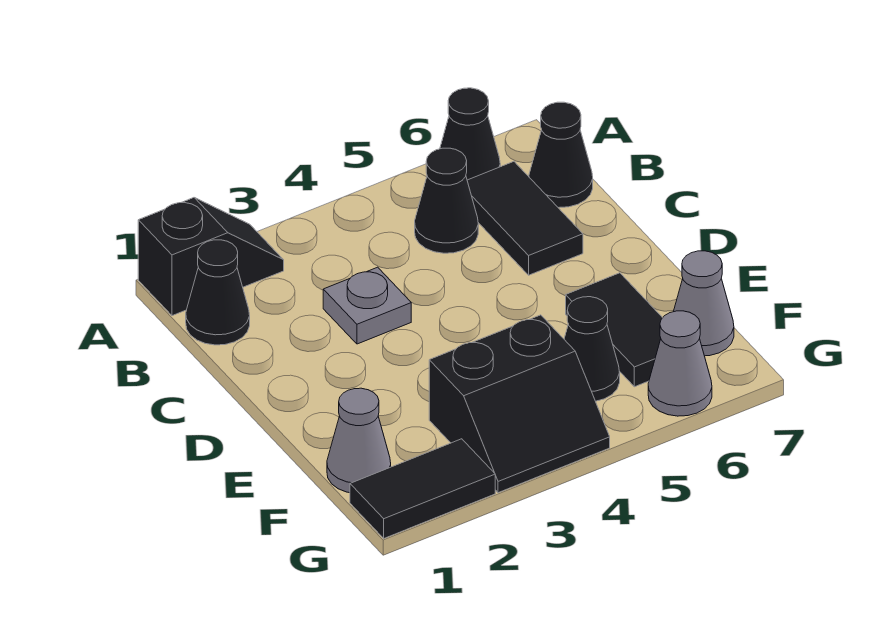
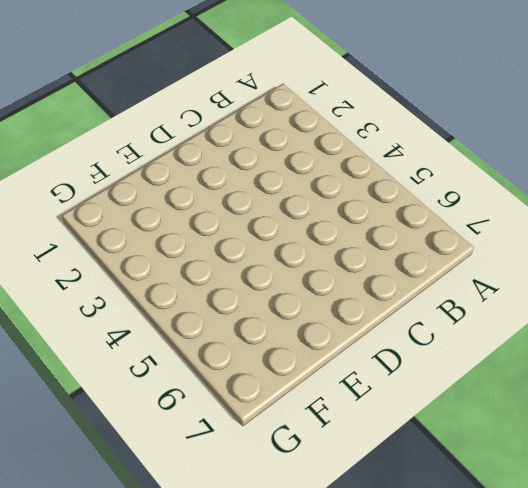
none -> black 1x2 slope [138,198,284,316]
none -> black 1x1 cone [440,88,500,180]
none -> black 1x1 cone [186,240,250,345]

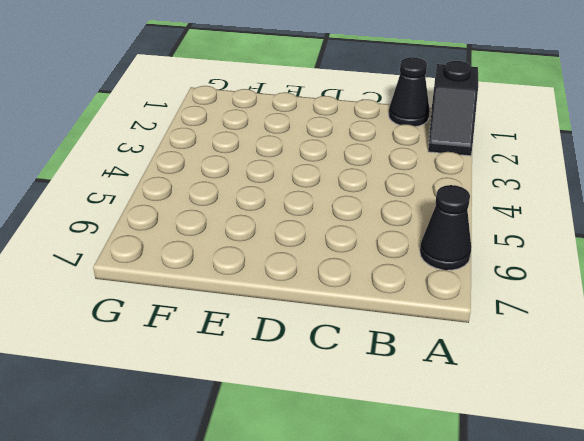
none -> black 1x1 cone [415,148,478,253]
none -> black 1x2 tile [467,162,583,275]
none -> black 1x1 cone [529,102,593,208]

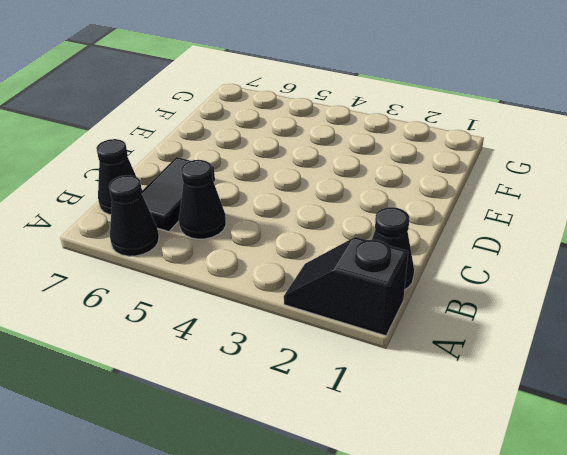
none -> grey 1x1 plate [323,267,411,344]
none -> black 1x2 tile [566,273,662,387]
none -> grey 1x1 cone [327,388,391,493]

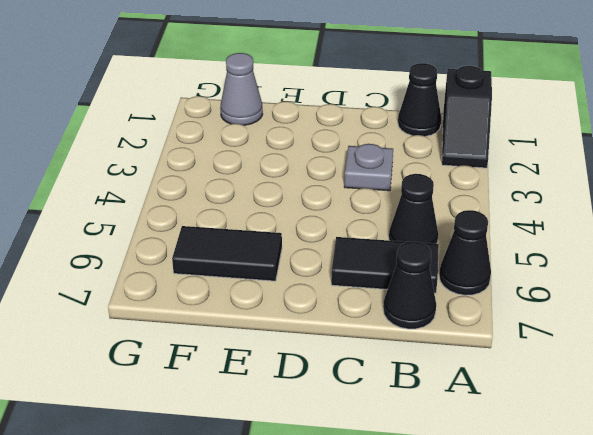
none -> black 2x2 slope [429,315,610,493]
none -> black 1x1 cone [564,297,620,401]
none -> grey 1x1 cone [674,251,734,356]

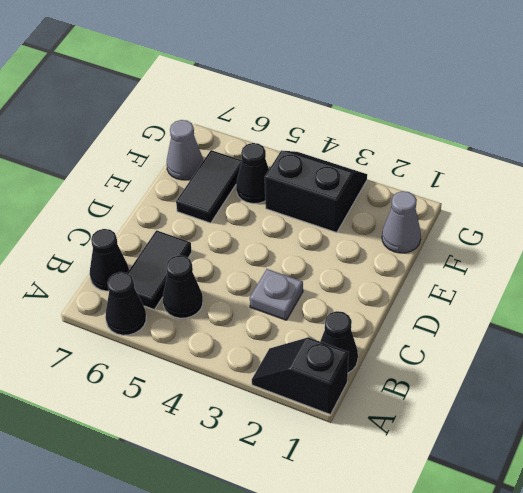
none -> black 1x2 tile [350,439,495,538]
none -> grey 1x1 cone [648,311,712,416]

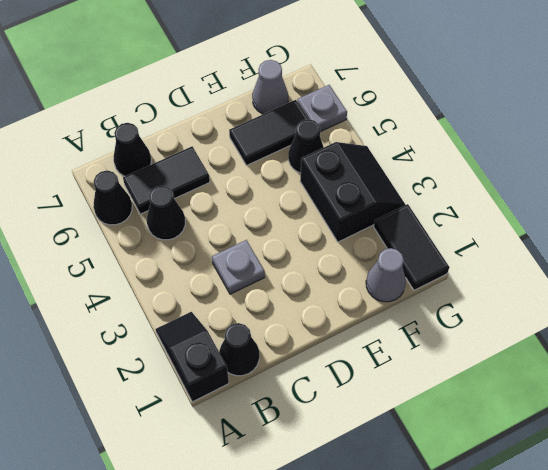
grey 1x1 plate [297,85,347,132] -> grey 1x1 cone [648,311,712,416]

